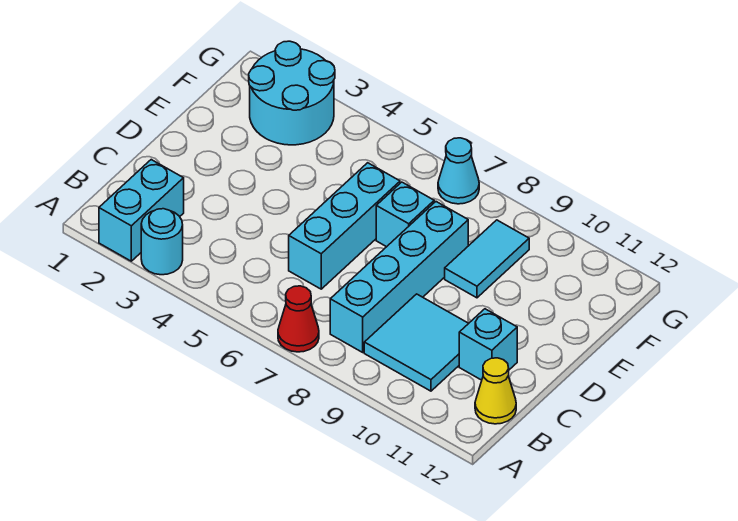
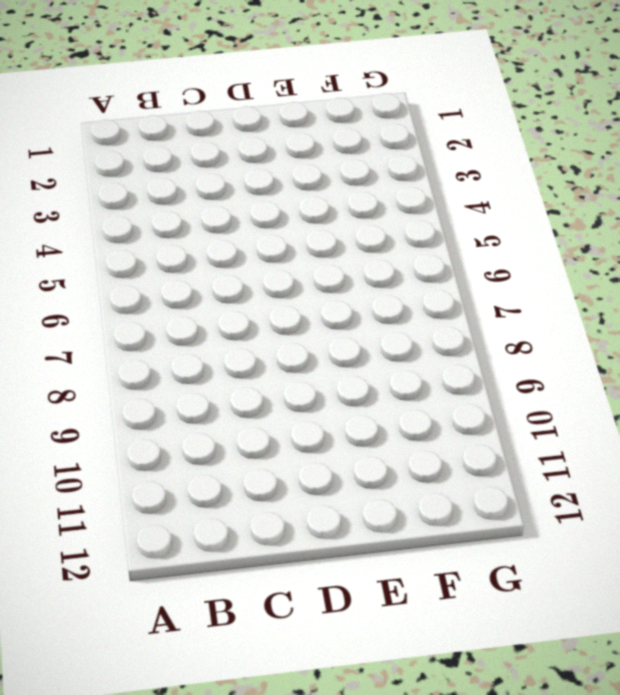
none -> cyan 1x2 brick [99,160,184,261]
none -> cyan 1x1 round brick [141,209,183,275]
none -> red 1x1 cone [278,286,319,352]

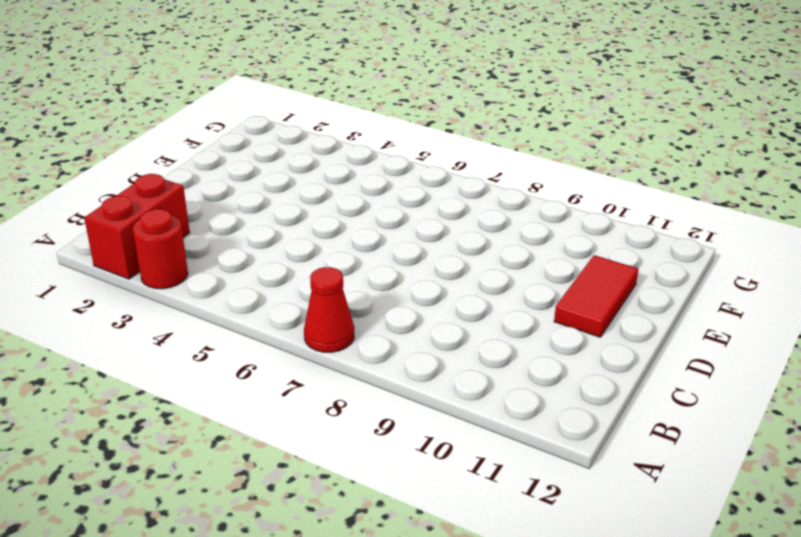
red 1x2 brick [84,174,190,279] -> cyan 1x2 brick [99,160,184,261]
red 1x1 round brick [133,209,188,289] -> cyan 1x1 round brick [141,209,183,275]
red 1x2 tile [554,255,638,337] -> none
none -> cyan 1x4 brick [330,202,468,352]
none -> cyan 2x2 tile [364,294,469,391]
none -> yellow 1x1 cone [475,358,516,424]

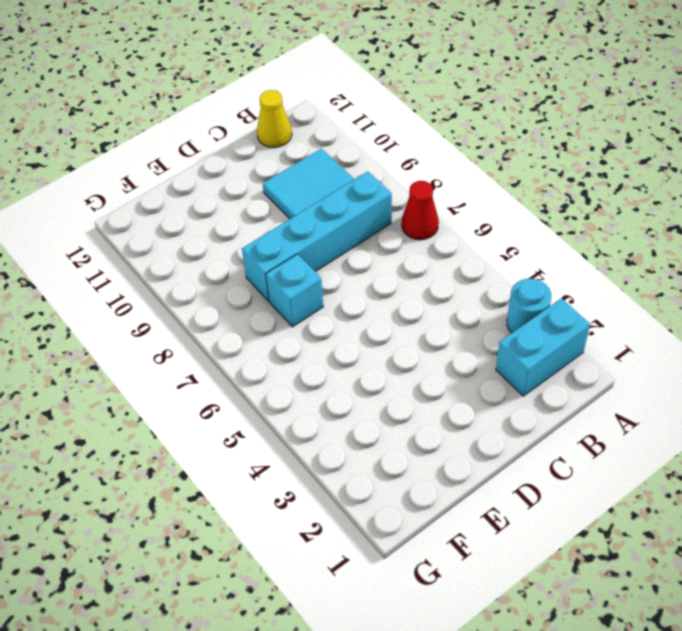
none -> cyan 1x3 brick [289,163,400,289]
none -> cyan 1x1 brick [459,309,517,380]
none -> cyan 1x2 tile [445,220,529,298]

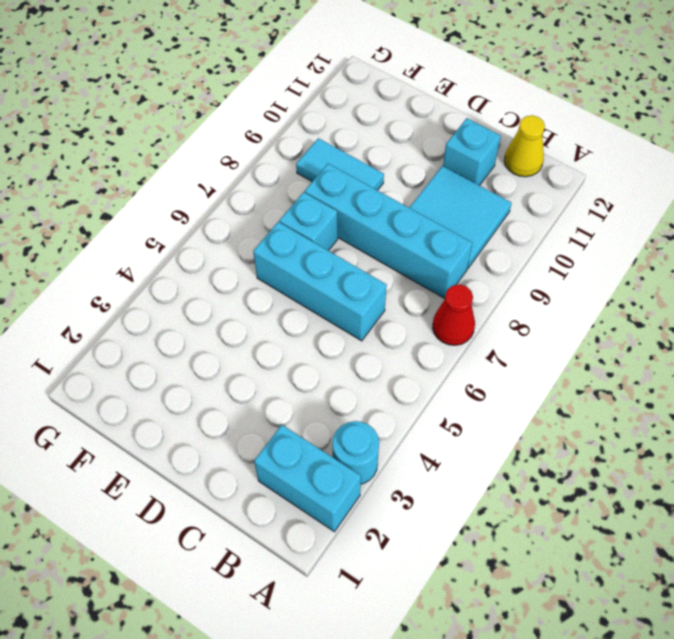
none -> cyan 2x2 round brick [249,41,335,145]
none -> cyan 1x1 cone [438,138,479,204]

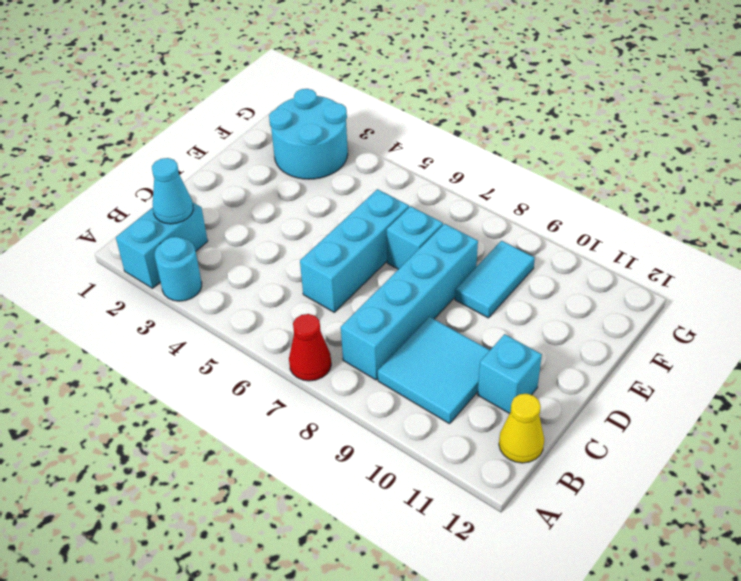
cyan 1x1 cone [152,158,193,224] -> cyan 1x1 cone moved to [438,138,479,204]

